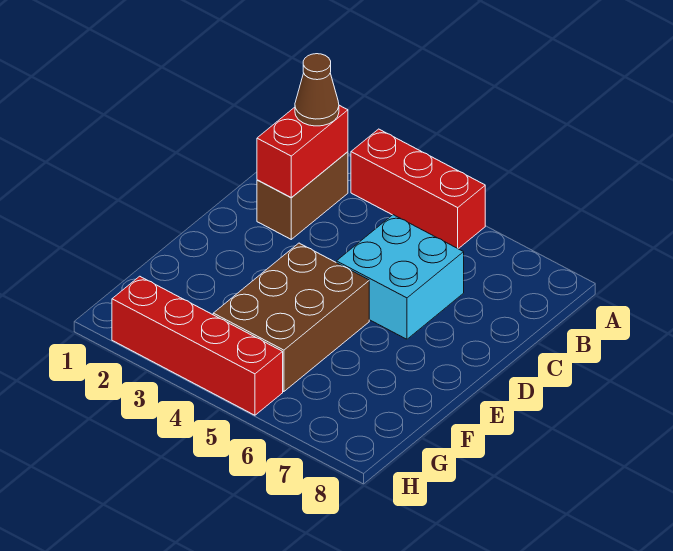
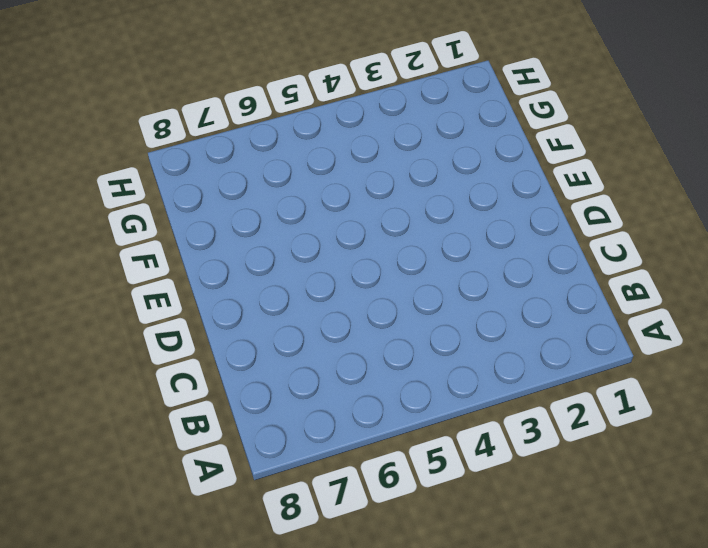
none -> red 1x3 brick [351,129,485,249]
none -> brown 1x2 brick [257,152,348,239]

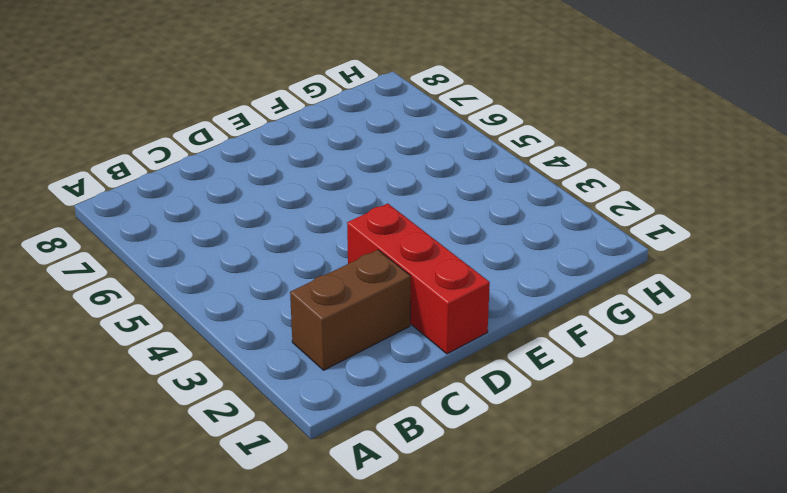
red 1x3 brick [347,204,490,354] -> red 1x3 brick moved to [351,129,485,249]
none -> cyan 2x2 brick [336,215,464,339]
none -> brown 2x3 brick [213,243,369,392]

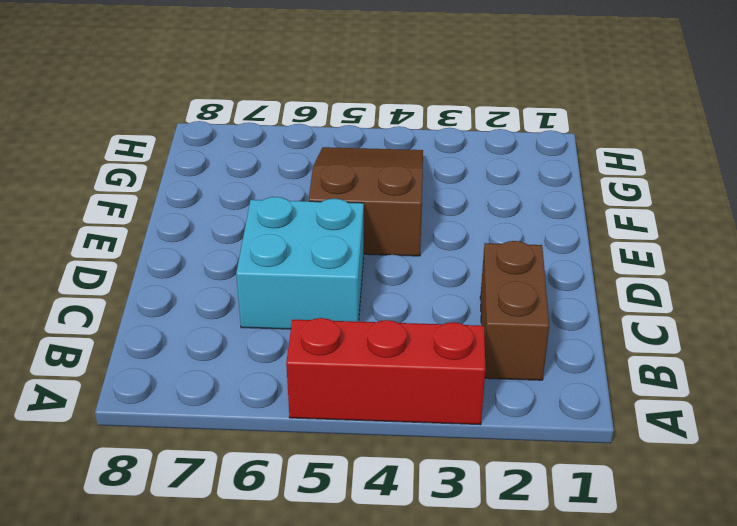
brown 2x3 slope [309,147,423,256] -> brown 2x3 brick [213,243,369,392]
none -> red 1x4 brick [112,276,283,415]
none -> red 1x2 brick [257,105,348,198]

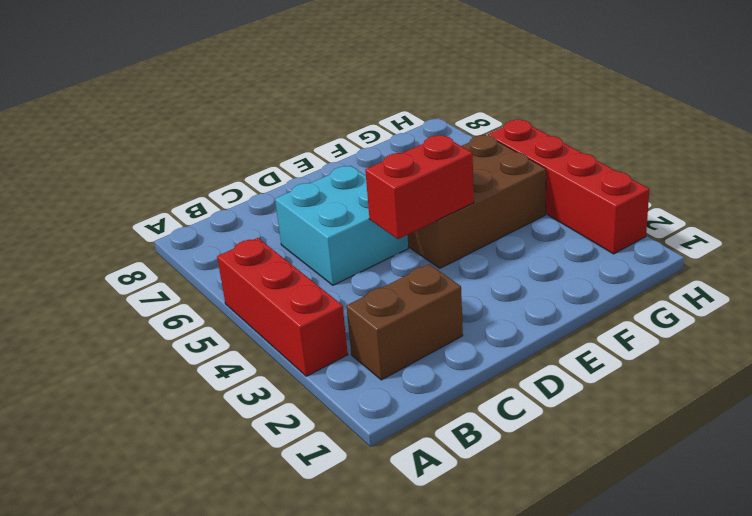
red 1x2 brick [365,135,474,239] -> red 1x2 brick moved to [257,105,348,198]
none -> brown 1x1 cone [295,54,339,126]

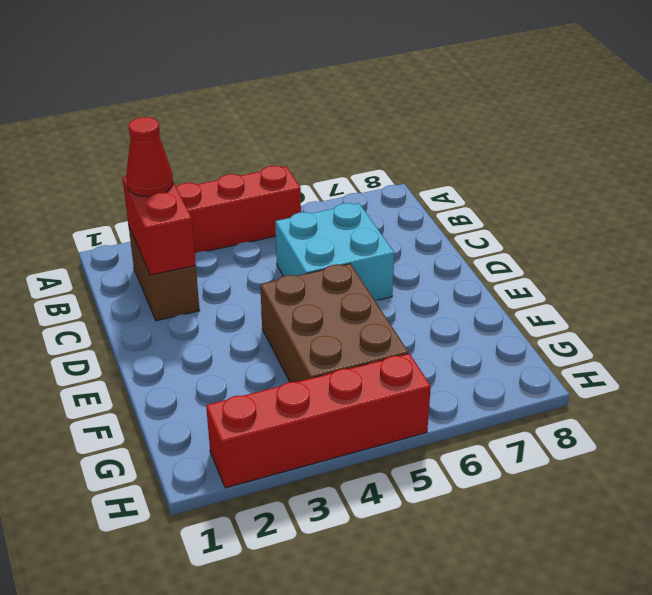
red 1x1 cone [126,117,173,197] -> brown 1x1 cone [295,54,339,126]

